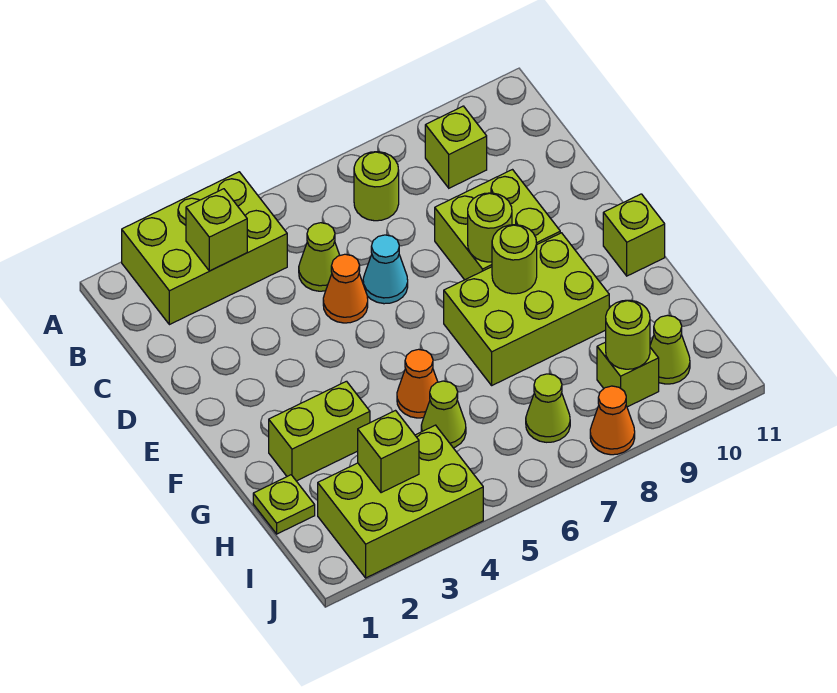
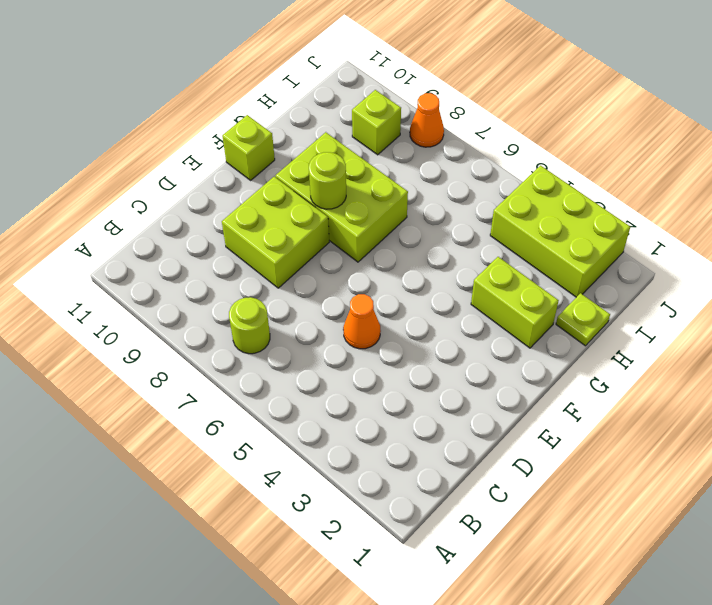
none -> lime 2x3 brick [122,172,287,325]
none -> lime 1x1 brick [425,106,487,188]
none -> lime 1x1 cone [299,223,340,291]

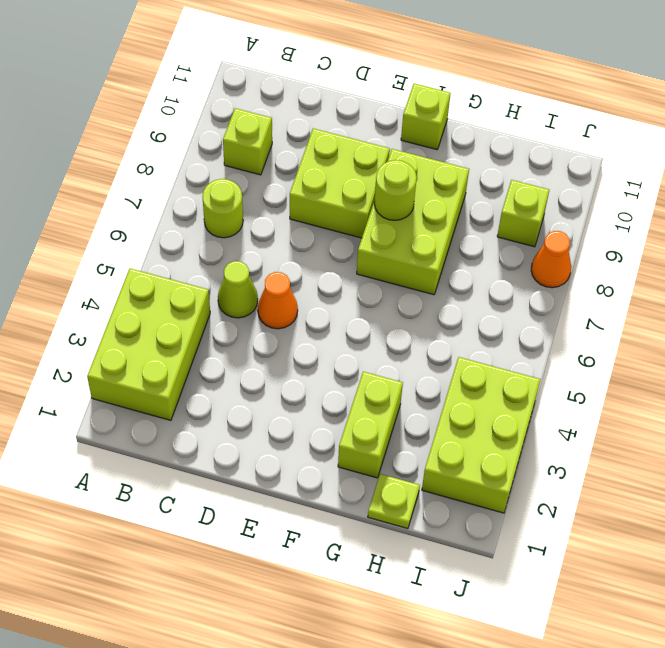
none -> cyan 1x1 cone [363,235,408,304]
none -> orange 1x1 cone [397,349,438,418]
none -> lime 1x1 cone [421,381,466,448]

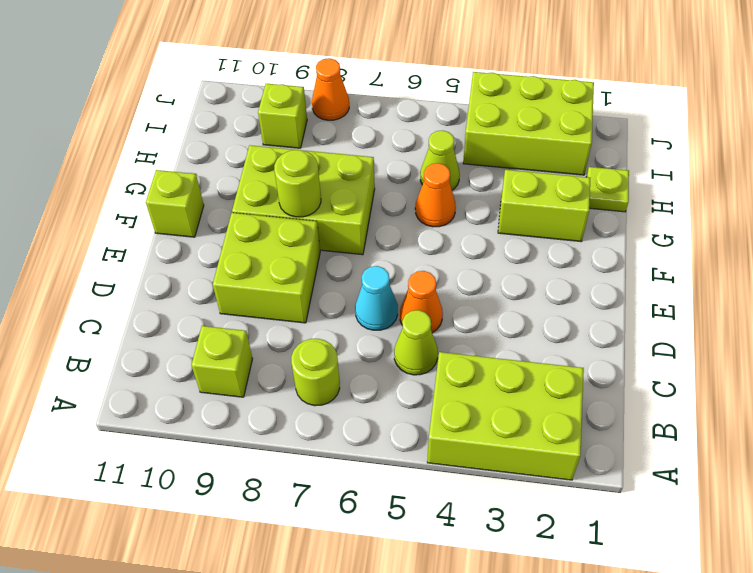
none -> lime 1x1 cone [526,374,570,442]
none -> lime 1x1 cone [650,315,690,384]
none -> lime 1x1 brick [186,189,247,271]

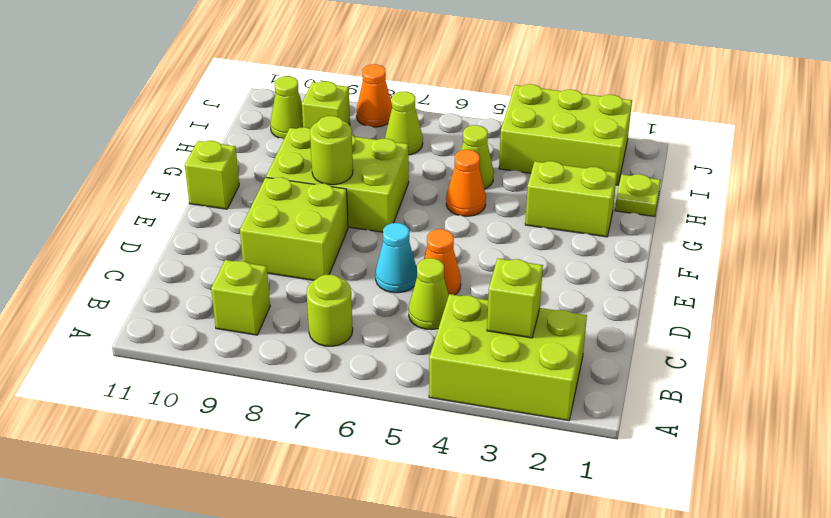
none -> lime 1x1 round brick [468,193,512,262]
none -> lime 1x1 brick [358,411,419,493]
none -> lime 1x1 round brick [606,300,650,369]

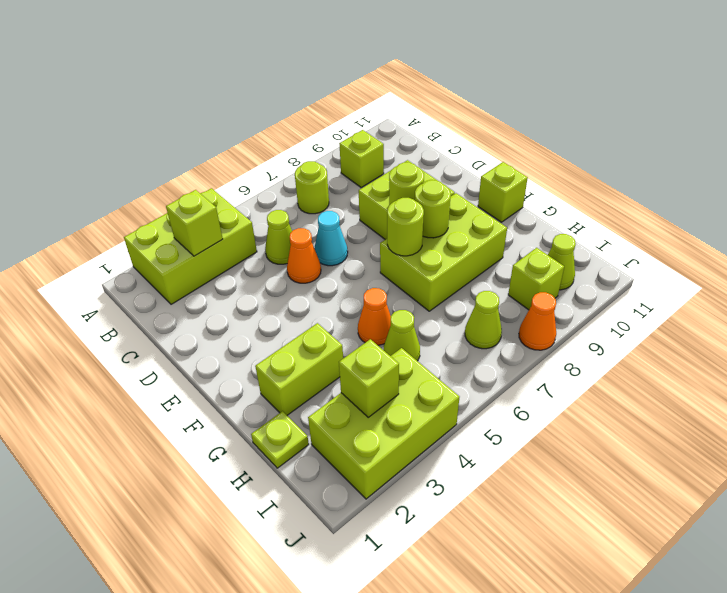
lime 1x1 round brick [387,198,424,256] -> lime 1x1 round brick moved to [606,300,650,369]

